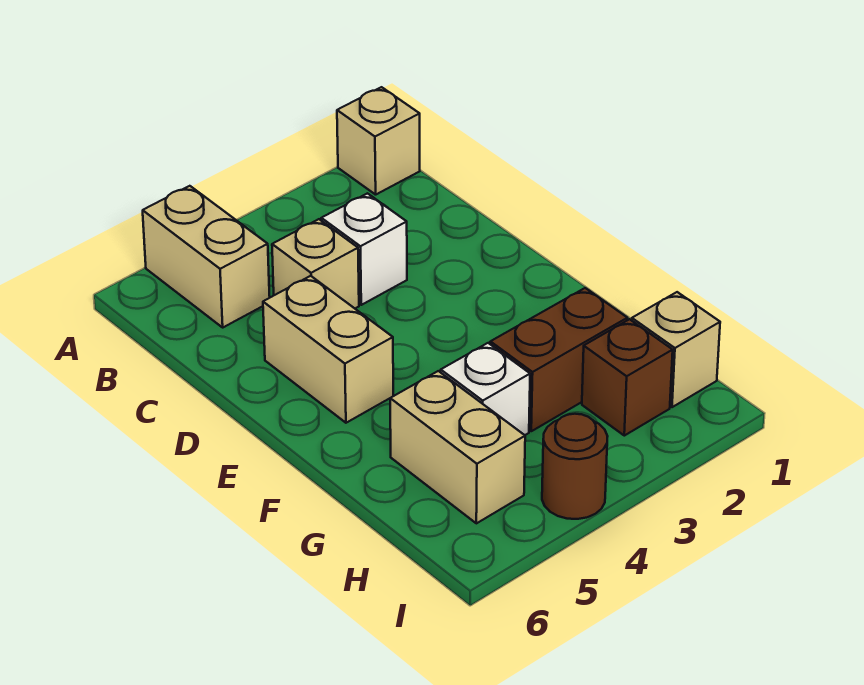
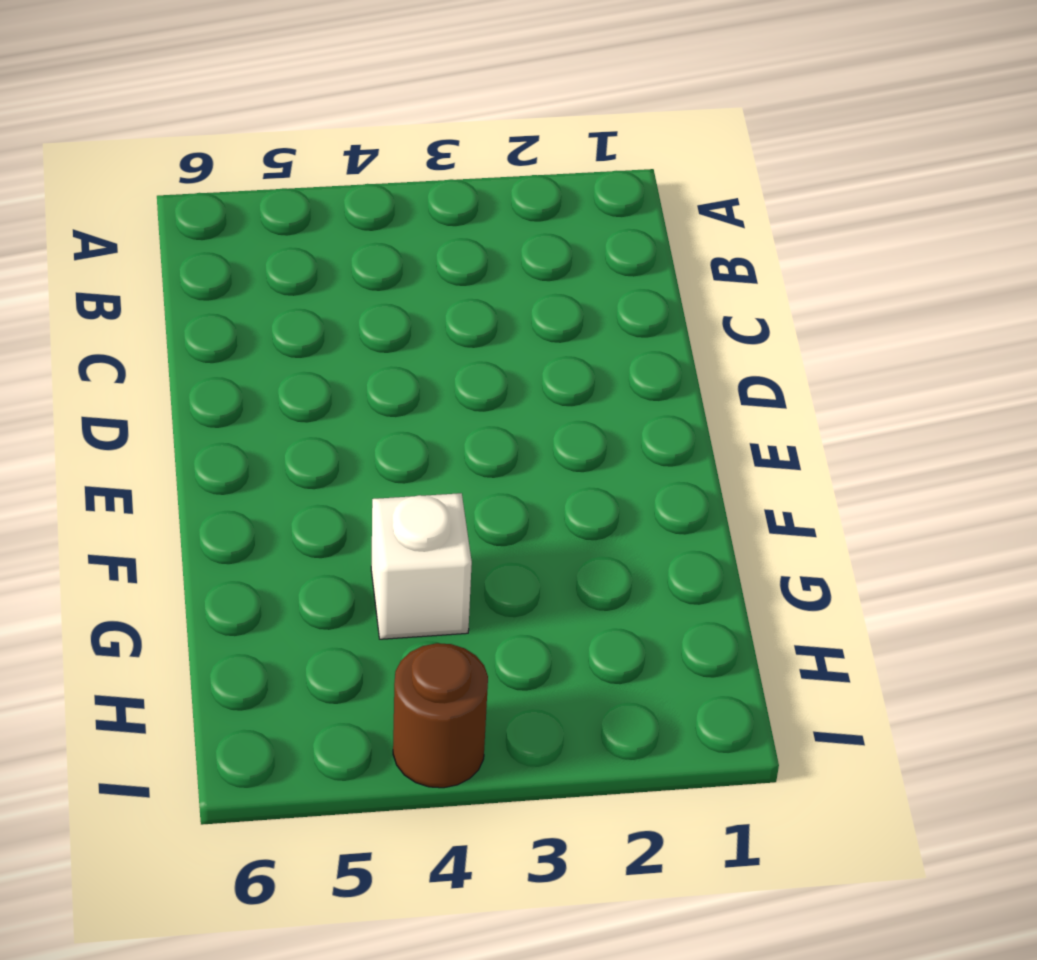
none -> tan 1x1 brick [337,87,420,195]
none -> tan 1x2 brick [143,186,270,327]

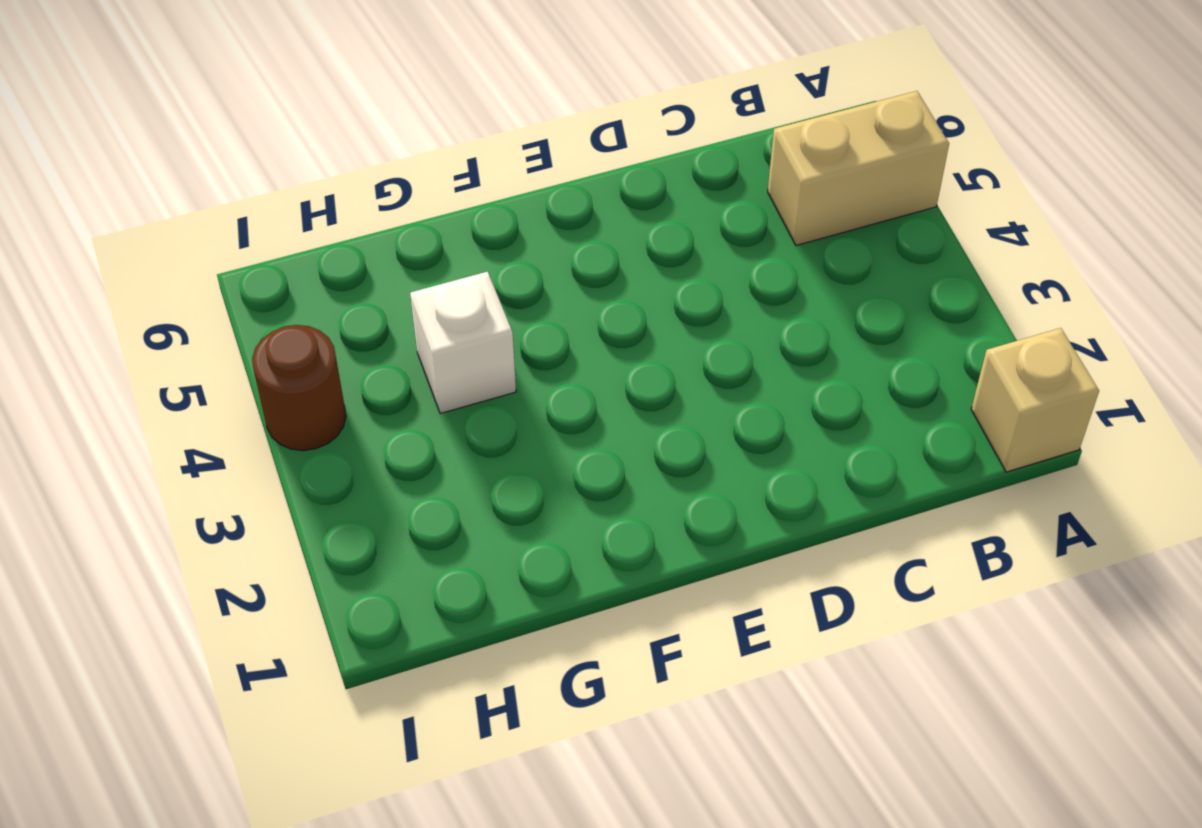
none -> white 1x1 brick [321,193,407,305]
none -> tan 1x1 brick [272,219,359,308]

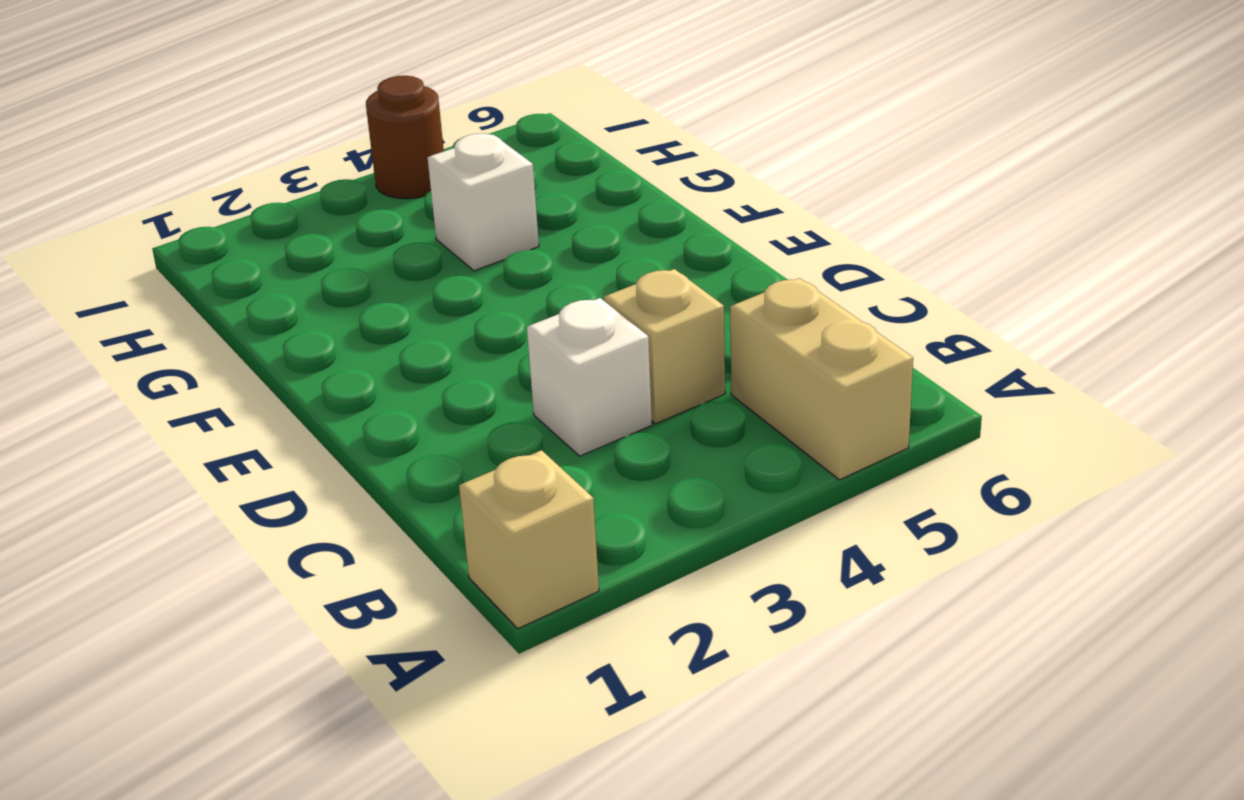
none -> tan 1x2 brick [263,276,393,423]
none -> brown 1x2 brick [490,288,627,431]

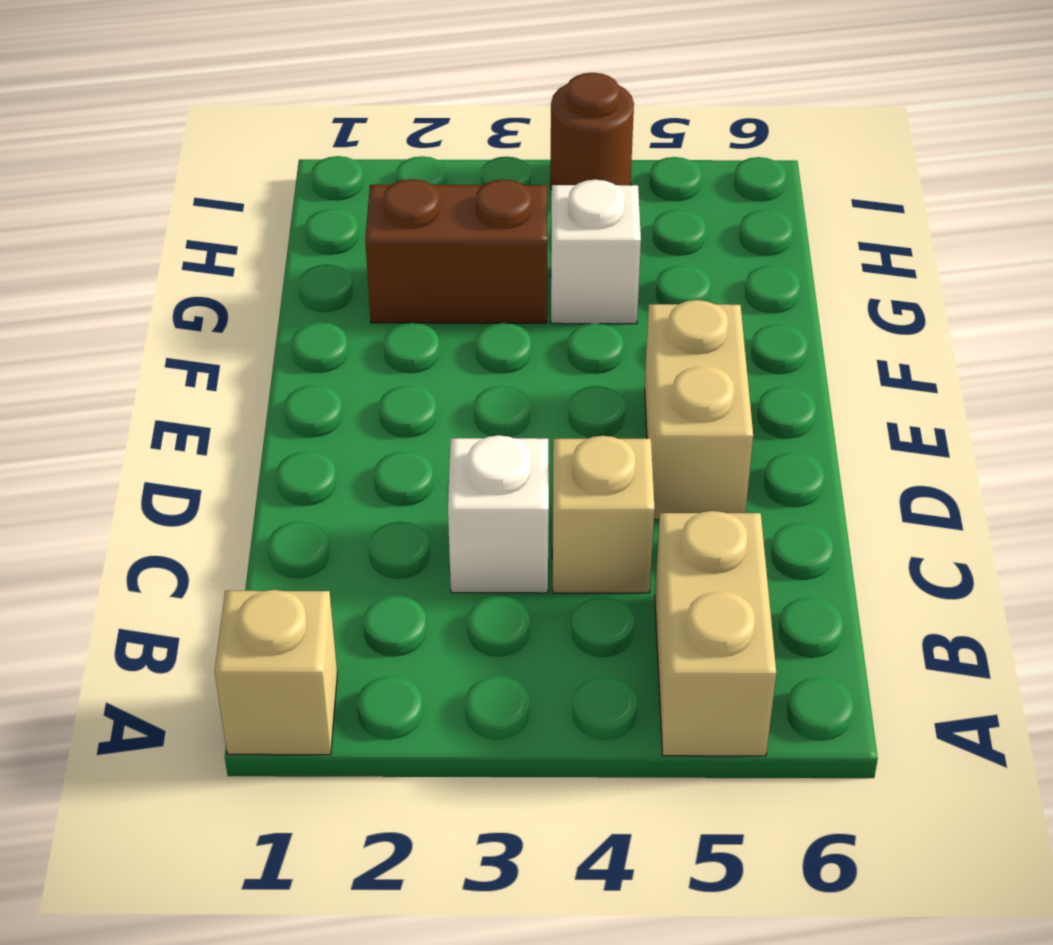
none -> tan 1x2 brick [390,371,525,523]
none -> tan 1x1 brick [632,292,720,407]

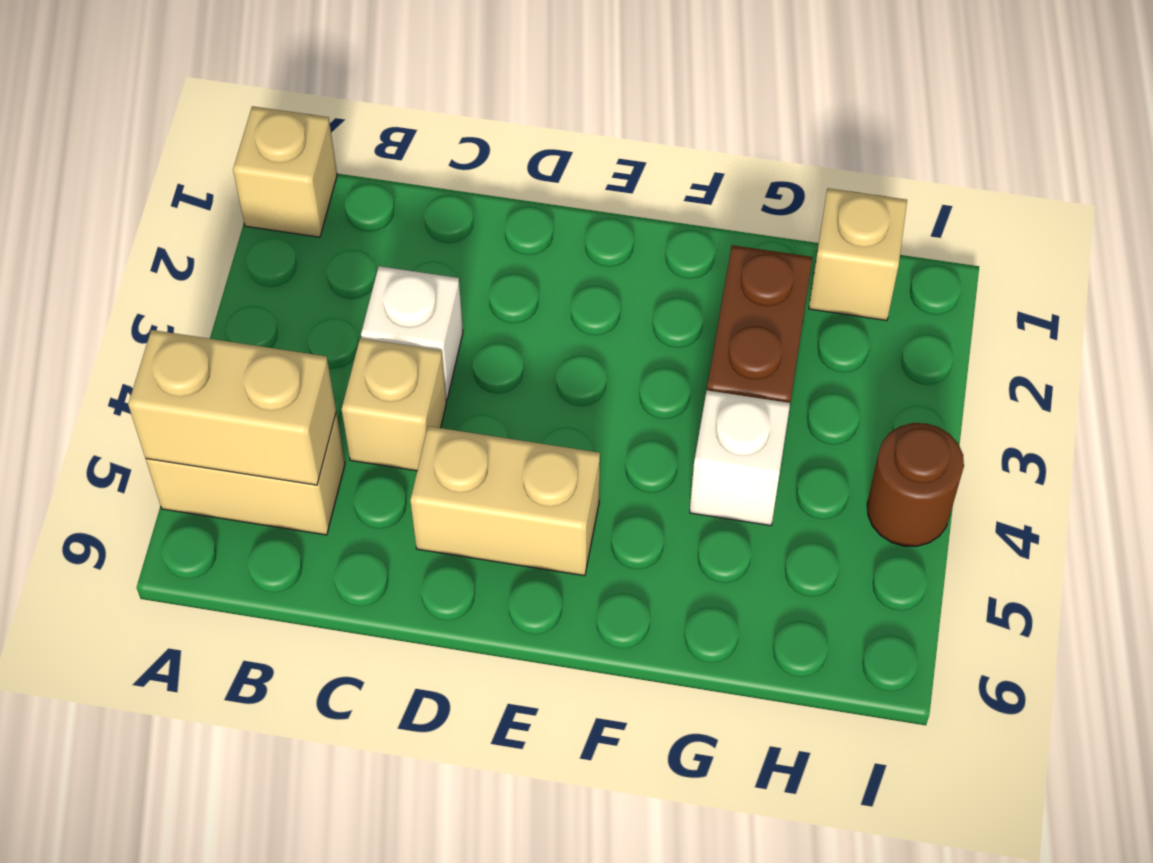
tan 1x2 brick [128,330,336,485] -> tan 1x2 brick moved to [390,371,525,523]
none -> brown 1x1 brick [582,319,673,436]

